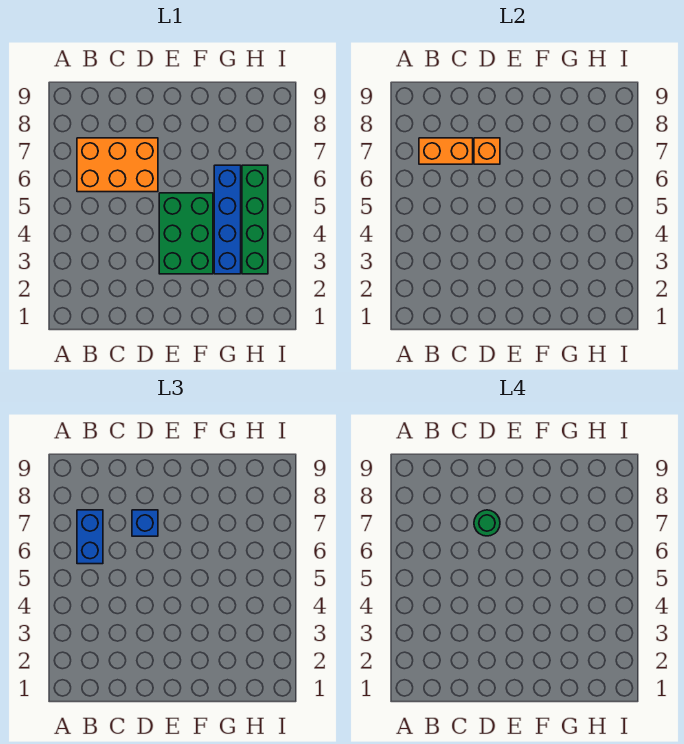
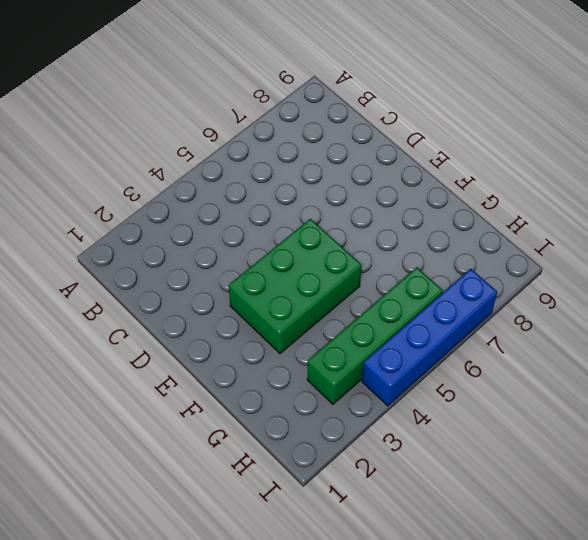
blue 1x4 brick [362,269,497,406] -> blue 1x4 brick moved to [214,165,241,274]
none -> orange 2x3 brick [77,138,158,192]
none -> orange 1x2 brick [419,138,473,164]

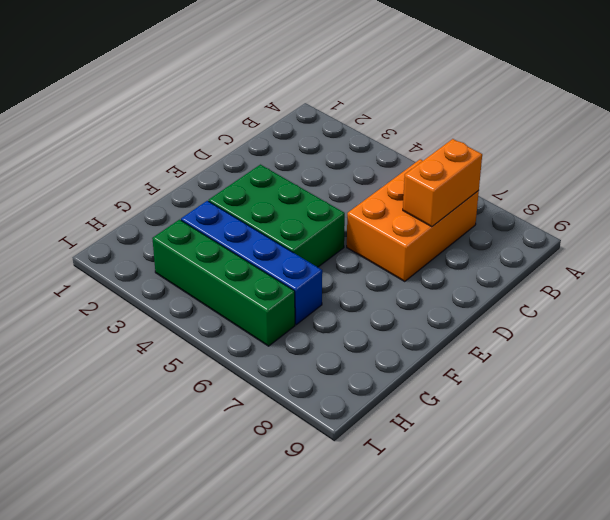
none -> orange 1x1 brick [474,138,500,164]
none -> blue 1x2 brick [77,510,103,564]

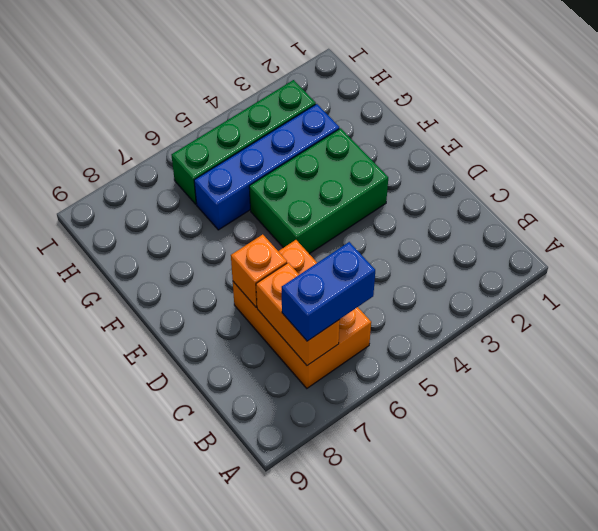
none -> blue 1x1 brick [132,510,158,536]
none -> green 1x1 round brick [474,510,500,536]

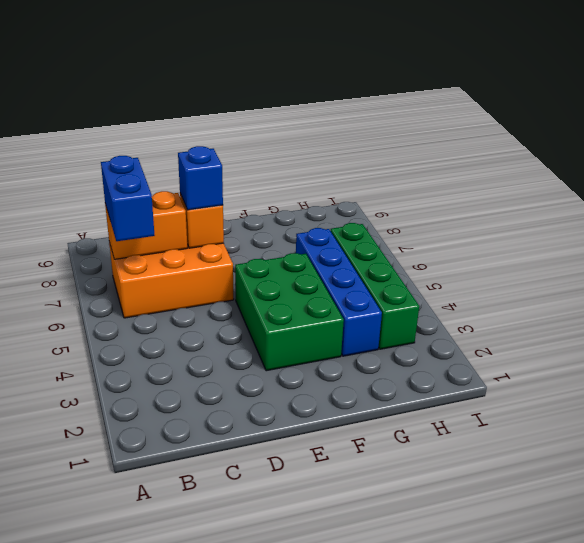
none -> green 1x1 round brick [474,510,500,536]

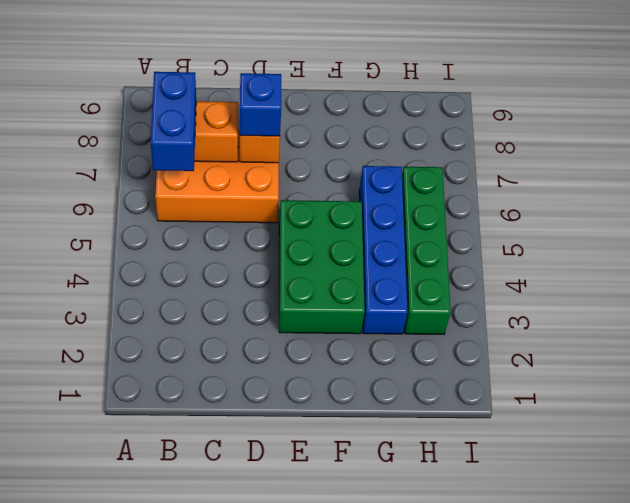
none -> green 1x1 round brick [474,510,500,536]

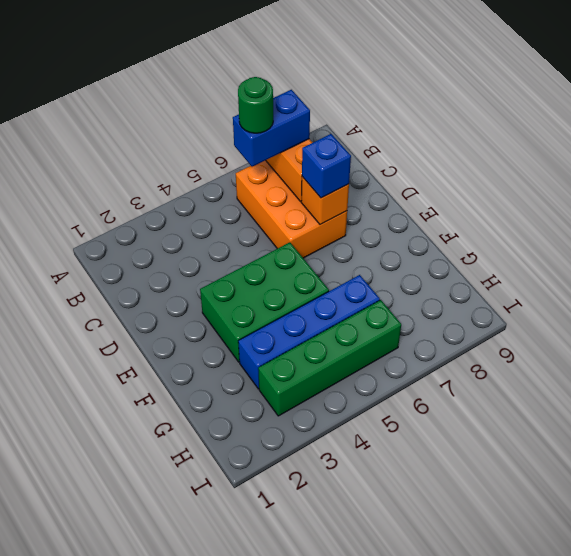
green 1x1 round brick [238,77,273,133] -> green 1x1 round brick moved to [474,510,500,536]

